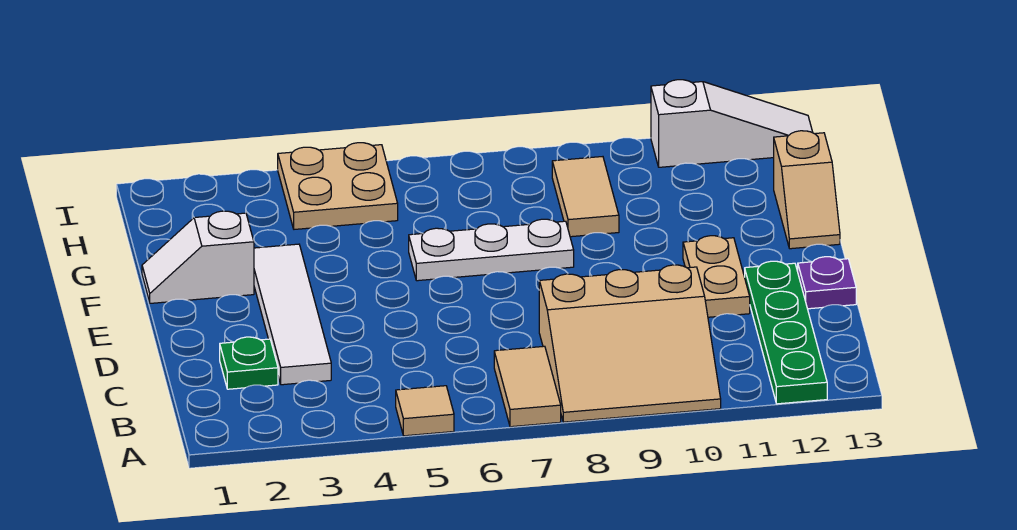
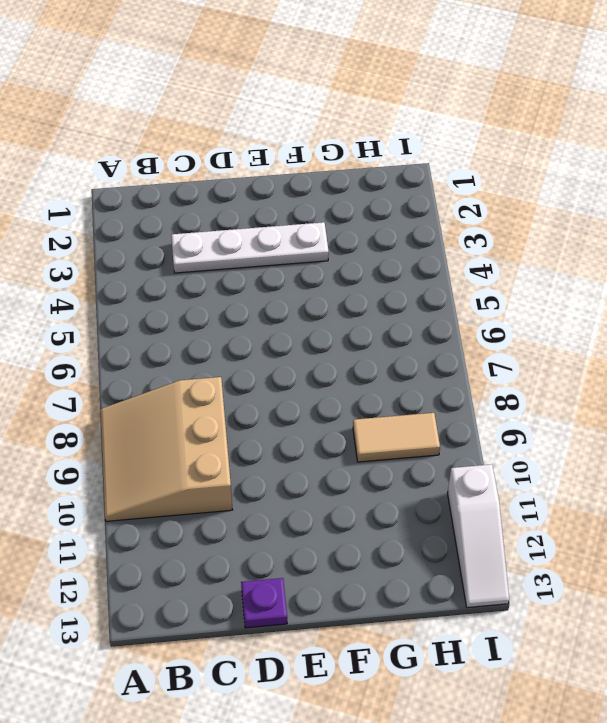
white 1x4 plate [171,222,329,273] -> white 1x4 tile [254,244,331,385]
none -> tan 1x1 tile [396,386,454,436]
none -> tan 1x2 tile [494,346,561,427]
none -> green 1x4 plate [745,261,827,404]

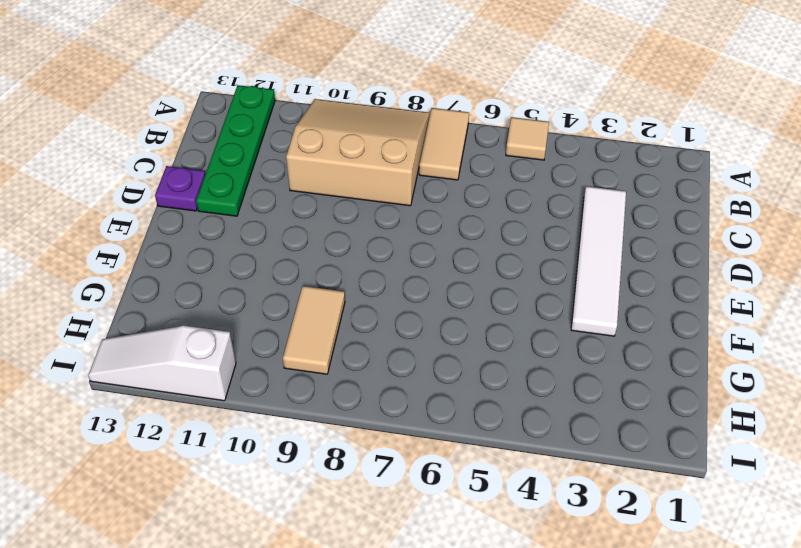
none -> green 1x1 plate [220,337,278,389]
none -> tan 1x2 plate [683,236,750,317]
none -> white 1x2 slope [142,211,254,303]

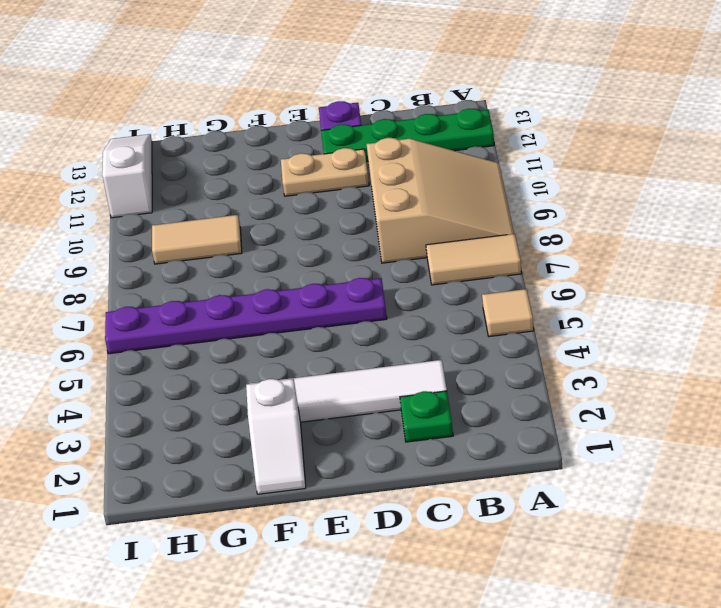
purple 1x6 plate [105,278,387,354] -> white 1x3 plate [409,219,574,281]
none -> tan 1x2 slope [774,131,840,249]
none -> tan 2x2 plate [278,143,398,229]

